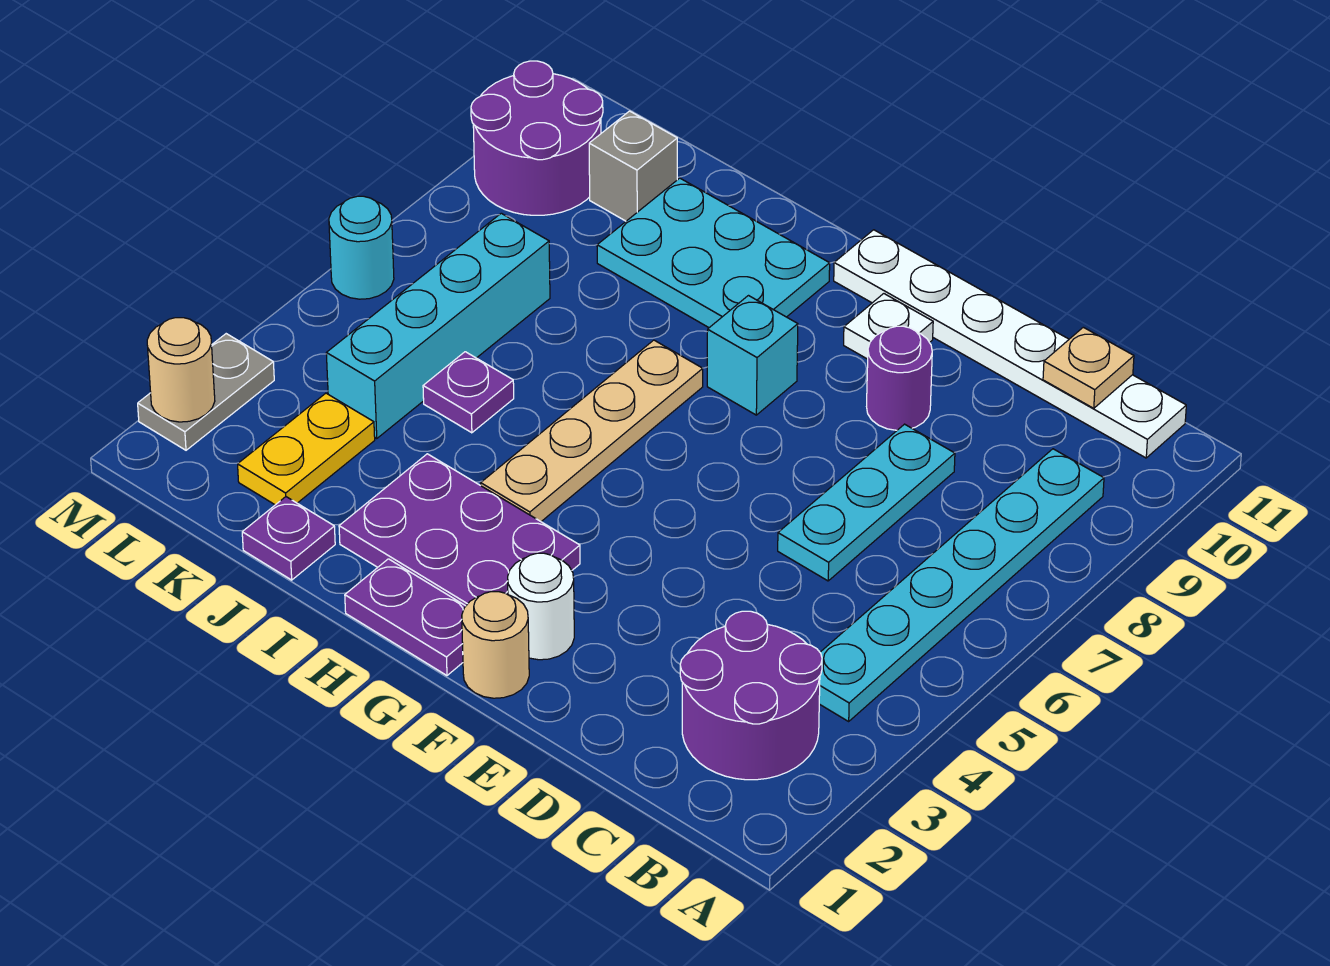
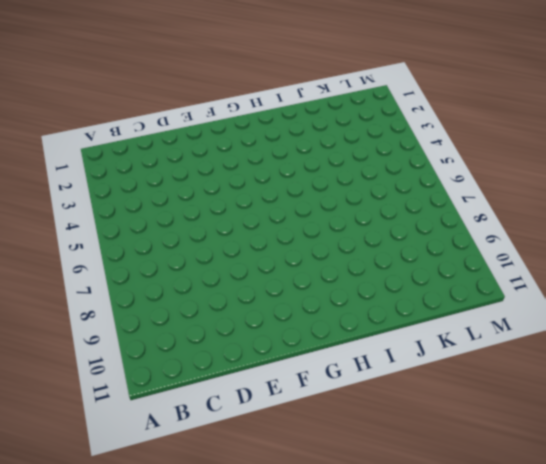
none -> purple 2x2 round brick [680,611,822,780]
none -> cyan 1x6 plate [819,449,1104,721]
none -> white 1x6 plate [834,230,1186,458]

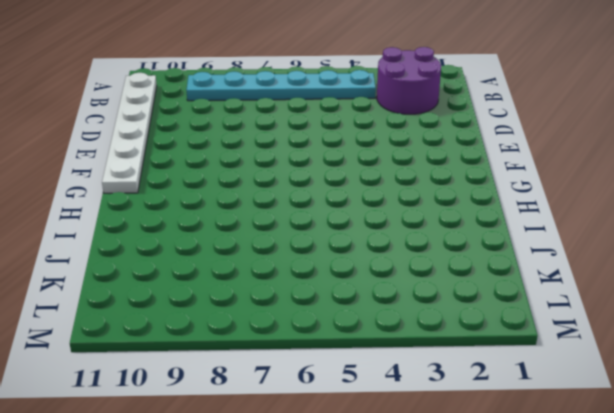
none -> cyan 1x3 plate [778,424,955,581]
none -> purple 1x1 round brick [867,326,932,430]
none -> tan 1x1 round brick [462,592,529,698]

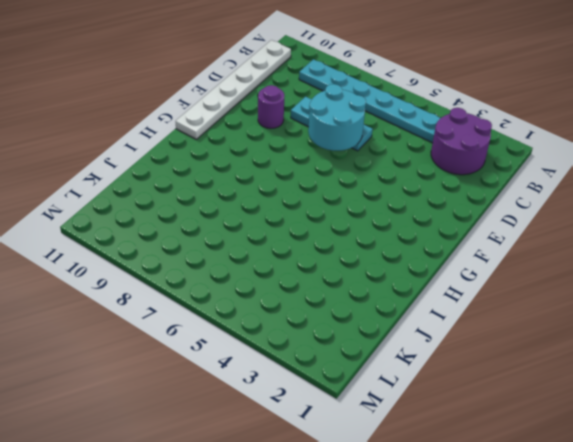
cyan 2x2 round brick [308,84,366,151] -> none
none -> tan 1x1 round brick [462,592,529,698]
none -> white 1x1 round brick [508,553,574,660]
none -> white 1x1 plate [844,294,933,359]

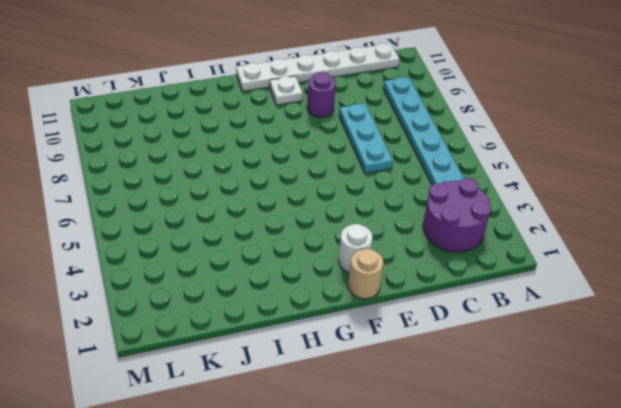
none -> purple 1x2 plate [345,559,465,675]
none -> purple 2x3 plate [339,454,580,606]
none -> cyan 1x1 brick [707,296,798,415]

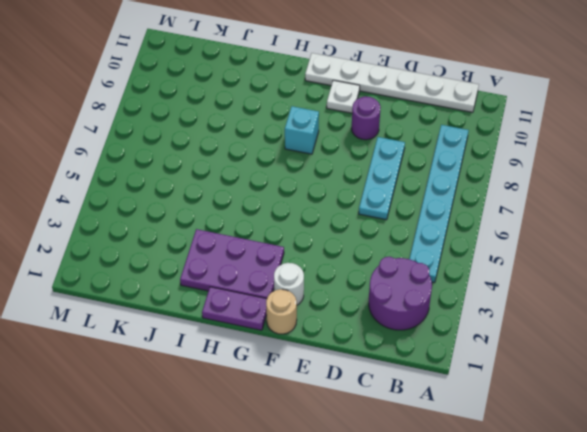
none -> tan 1x4 plate [481,340,703,521]
none -> cyan 2x3 plate [597,178,830,328]
none -> purple 1x1 plate [242,497,335,580]

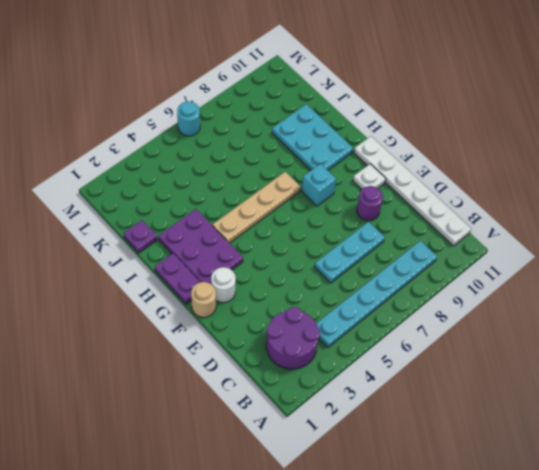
none -> purple 1x1 plate [423,352,514,433]
none -> yellow 1x2 plate [238,393,375,505]
none -> cyan 1x4 brick [326,213,550,438]

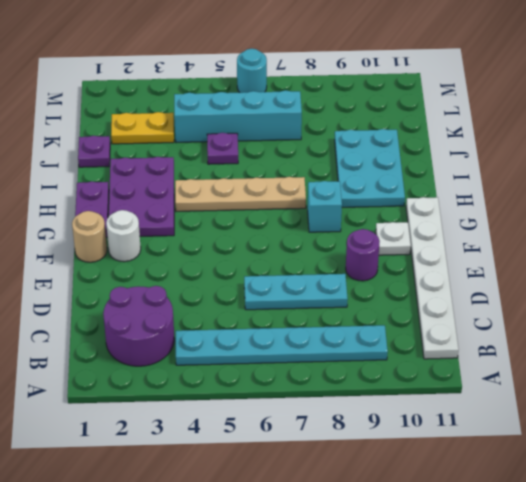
none -> grey 1x1 brick [589,111,677,221]
none -> purple 2x2 round brick [471,61,603,215]
none -> grey 1x2 plate [138,334,274,450]

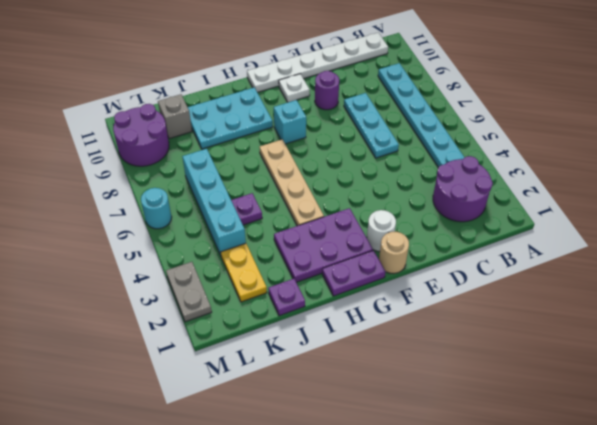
none -> tan 1x1 plate [1043,327,1134,408]
none -> tan 1x1 round brick [147,318,215,422]

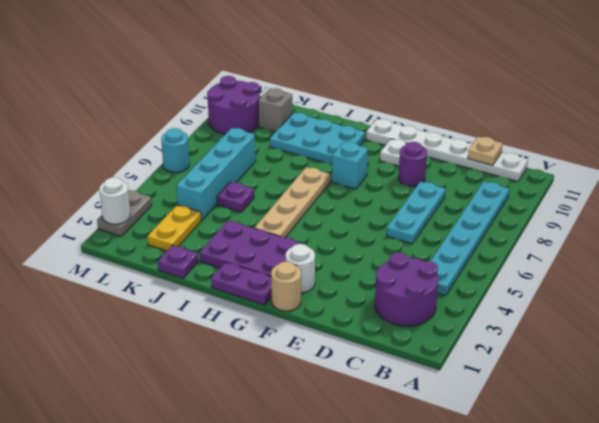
white 1x1 round brick [99,177,130,224] -> tan 1x1 round brick [147,318,215,422]

